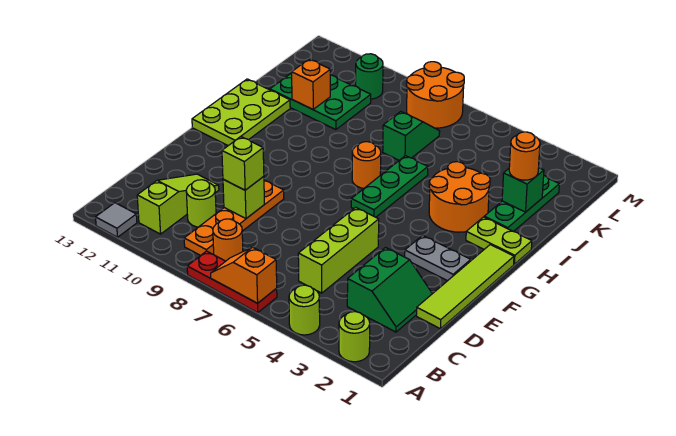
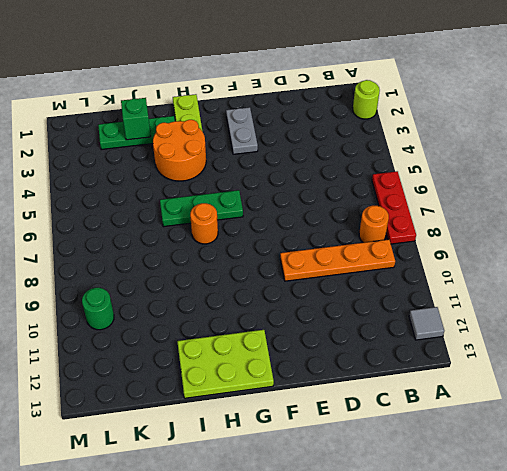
none -> lime 1x1 round brick [289,285,320,335]
none -> lime 1x3 slope [137,174,219,234]
none -> green 2x2 slope [347,248,432,332]

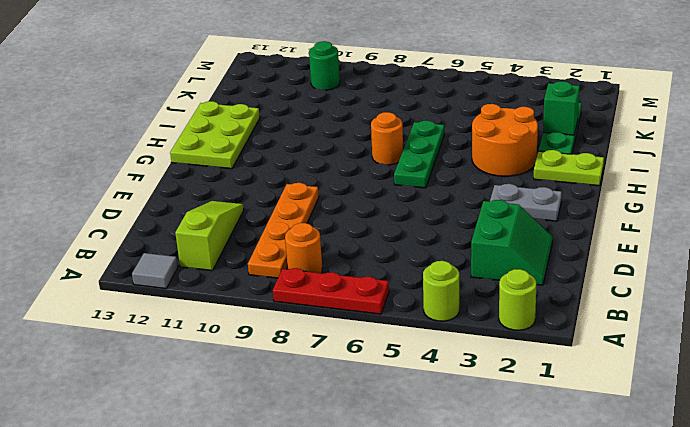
none -> lime 1x3 brick [298,207,379,293]
none -> lime 1x1 round brick [186,180,216,227]
none -> lime 1x4 tile [416,245,514,329]

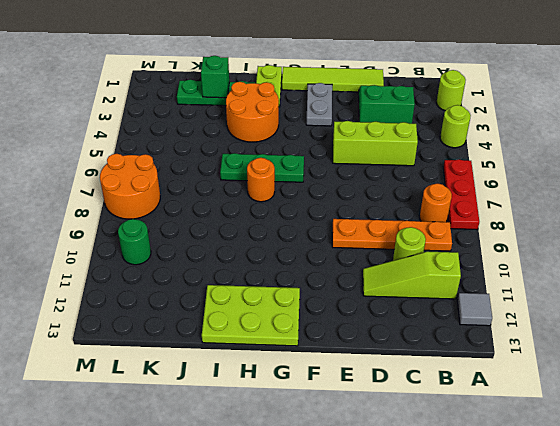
none -> green 1x2 slope [383,111,440,160]
none -> green 2x3 plate [270,73,371,130]
none -> orange 1x2 slope [211,247,277,303]

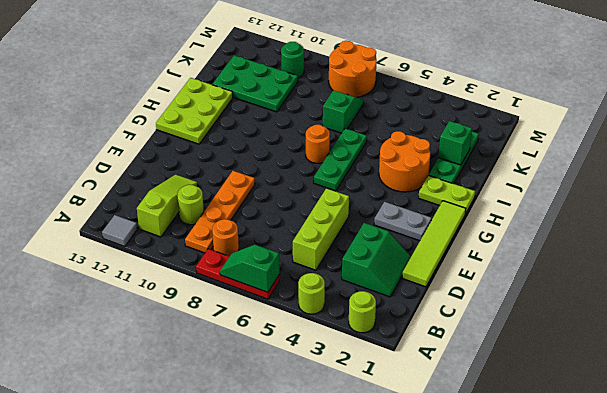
green 1x2 slope [220,245,279,292] -> orange 1x2 slope [211,247,277,303]
none -> lime 1x1 brick [223,176,264,218]
none -> orange 1x1 brick [292,59,330,109]
none -> lime 1x1 brick [222,137,264,190]

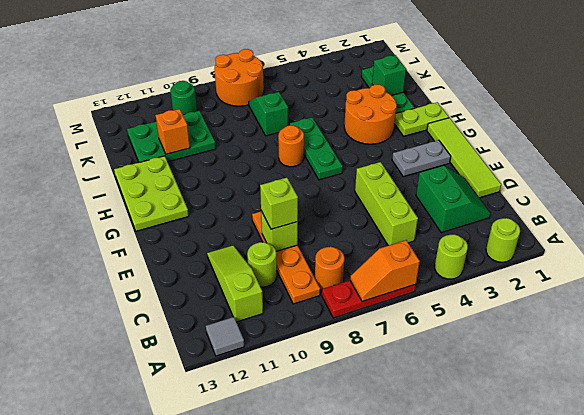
none -> orange 1x1 round brick [509,132,540,180]

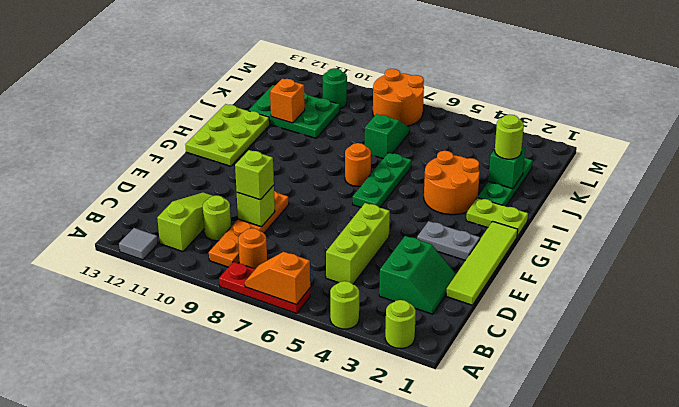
lime 1x1 round brick [495,115,524,159] -> orange 1x1 round brick [509,132,540,180]

